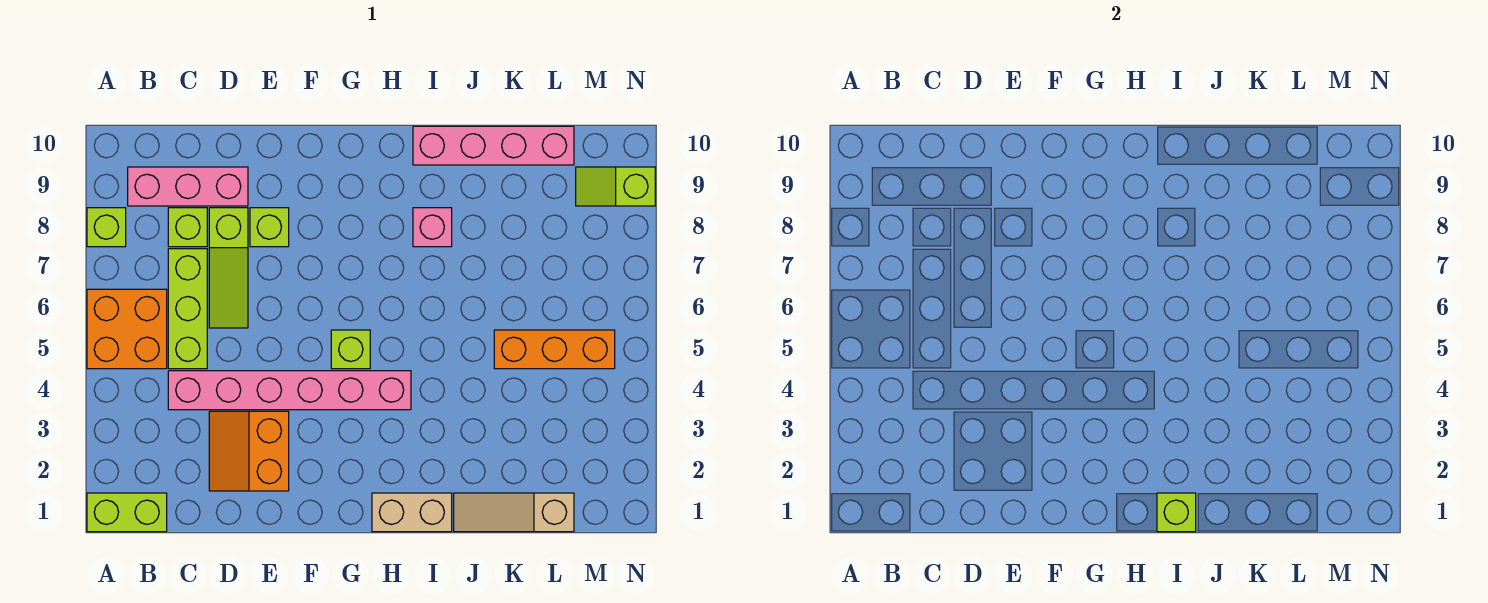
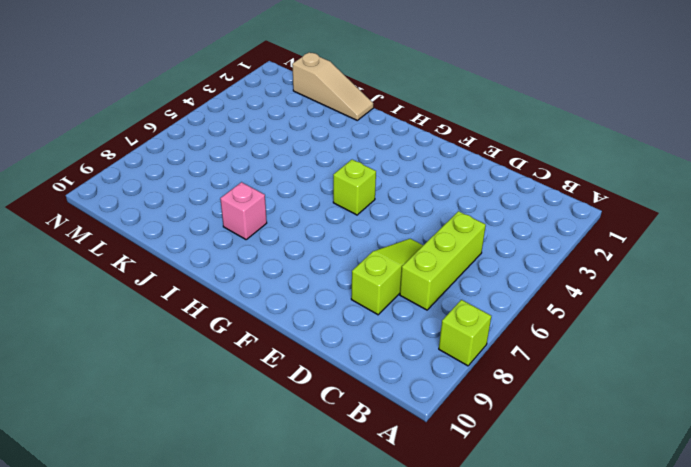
none -> lime 1x2 brick [87,493,167,532]
none -> orange 2x2 brick [87,289,167,369]
none -> pink 1x3 brick [128,167,248,206]

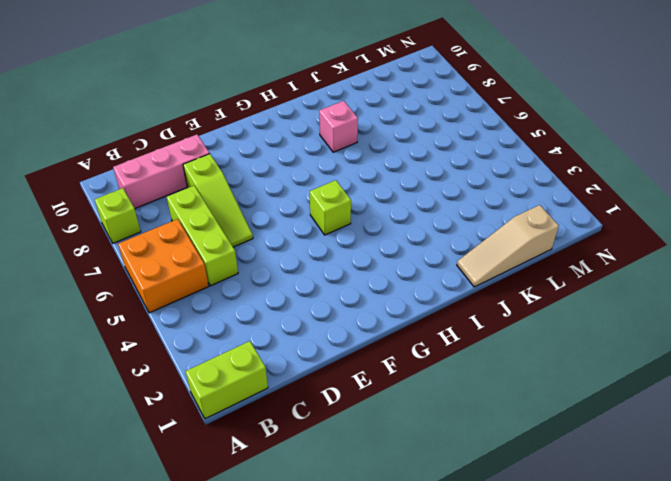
none -> pink 1x6 brick [168,371,411,410]
none -> lime 1x1 brick [168,208,207,247]
none -> orange 2x2 slope [209,411,289,491]

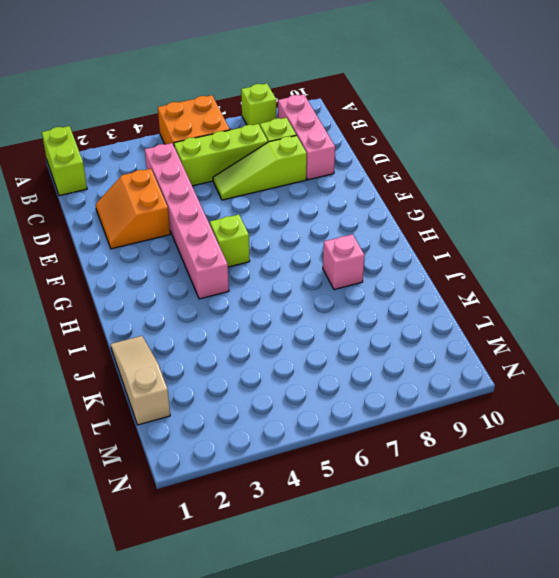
orange 2x2 slope [96,169,170,249] -> orange 2x2 slope turned to [209,411,289,491]
none -> lime 1x1 brick [250,208,289,247]
none -> tan 1x2 brick [372,493,452,532]
none -> pink 1x4 brick [413,126,574,165]

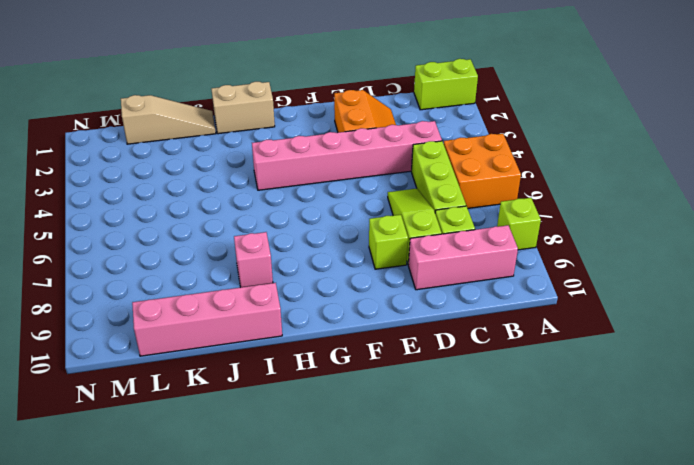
none -> lime 1x1 brick [331,330,370,369]
none -> orange 1x3 brick [494,330,615,369]
none -> lime 1x2 slope [576,167,655,206]

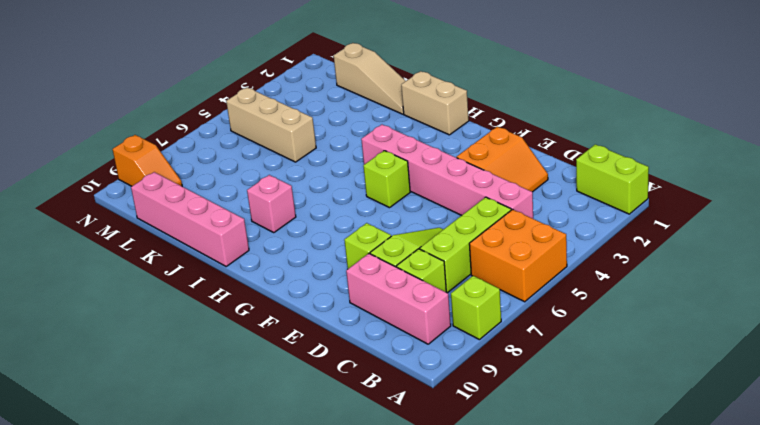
tan 1x3 brick [226,88,316,162] -> orange 1x3 brick [494,330,615,369]
orange 1x2 slope [113,135,182,186] -> lime 1x2 slope [576,167,655,206]
none -> lime 1x1 brick [1157,493,1196,532]

